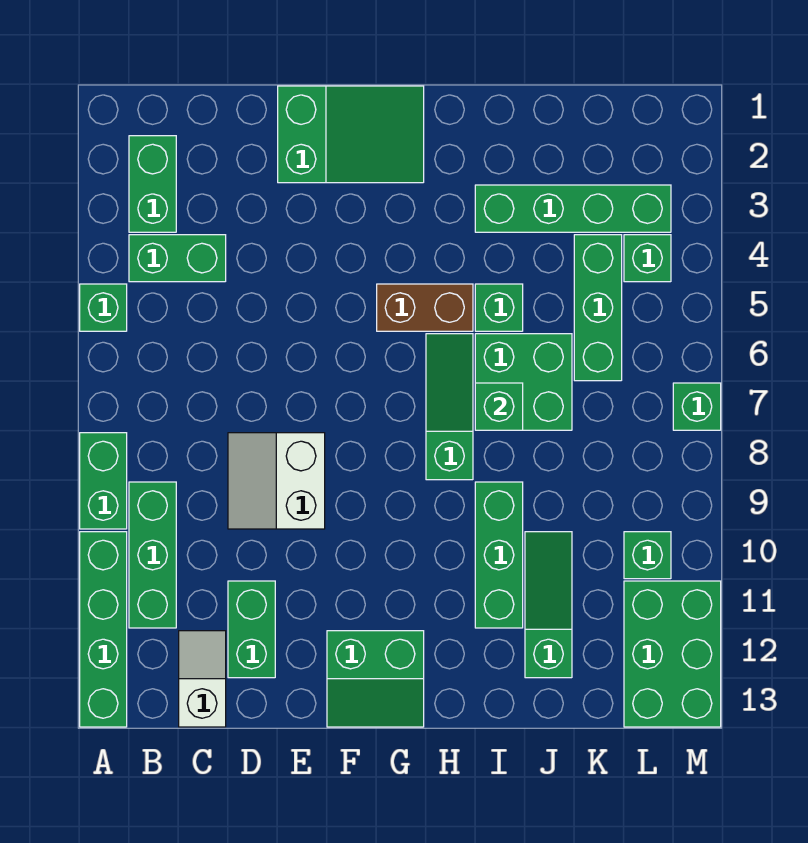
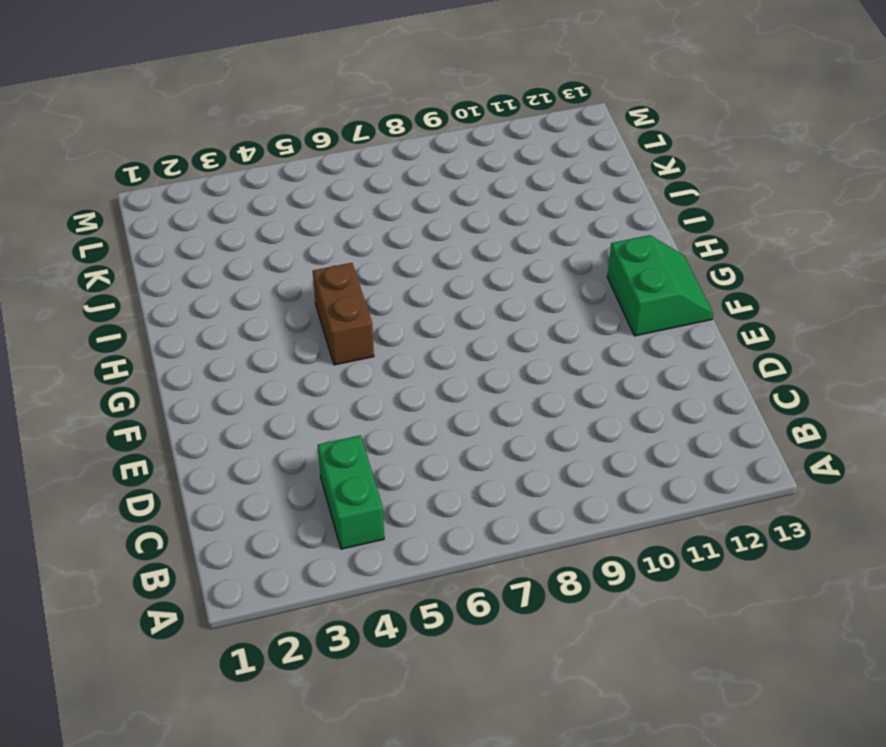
none -> green 1x1 brick [80,284,127,331]
none -> green 1x2 brick [80,433,127,529]
none -> green 1x4 brick [80,532,127,727]

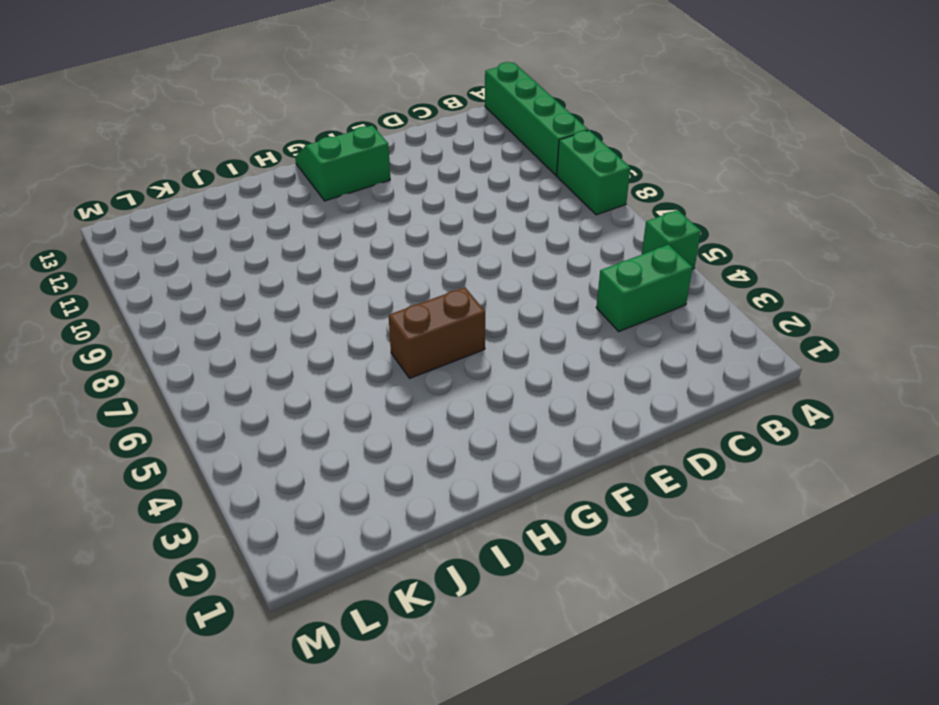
none -> green 1x2 brick [129,136,176,232]
none -> green 1x3 brick [129,482,176,628]
none -> white 1x2 slope [179,631,226,727]

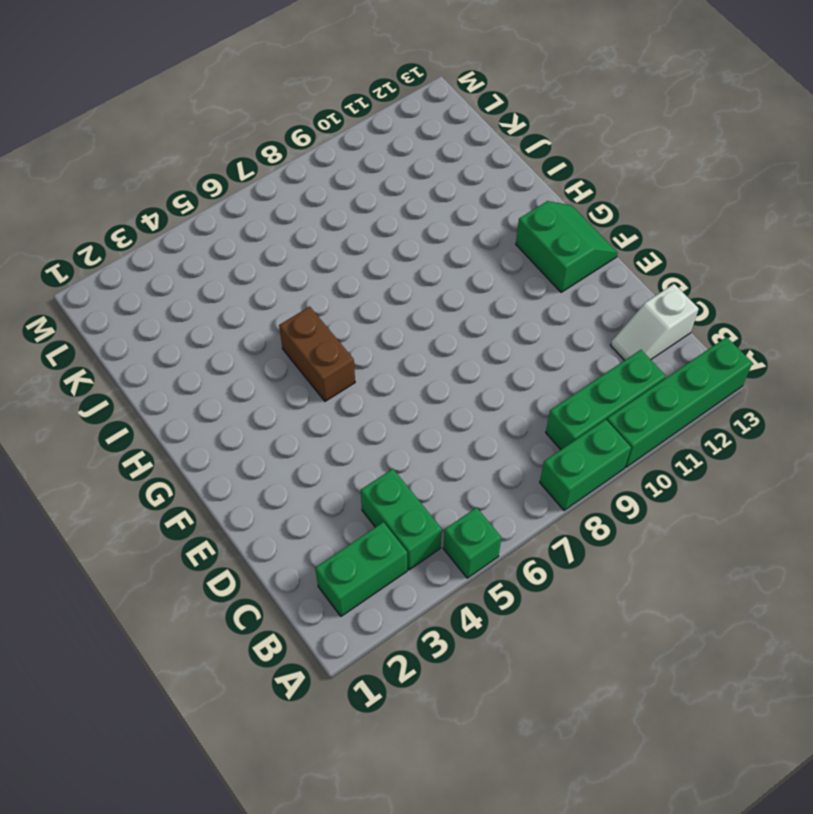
none -> white 2x2 slope [228,433,325,529]
none -> green 1x2 brick [228,581,275,678]
none -> green 2x3 slope [278,86,424,183]

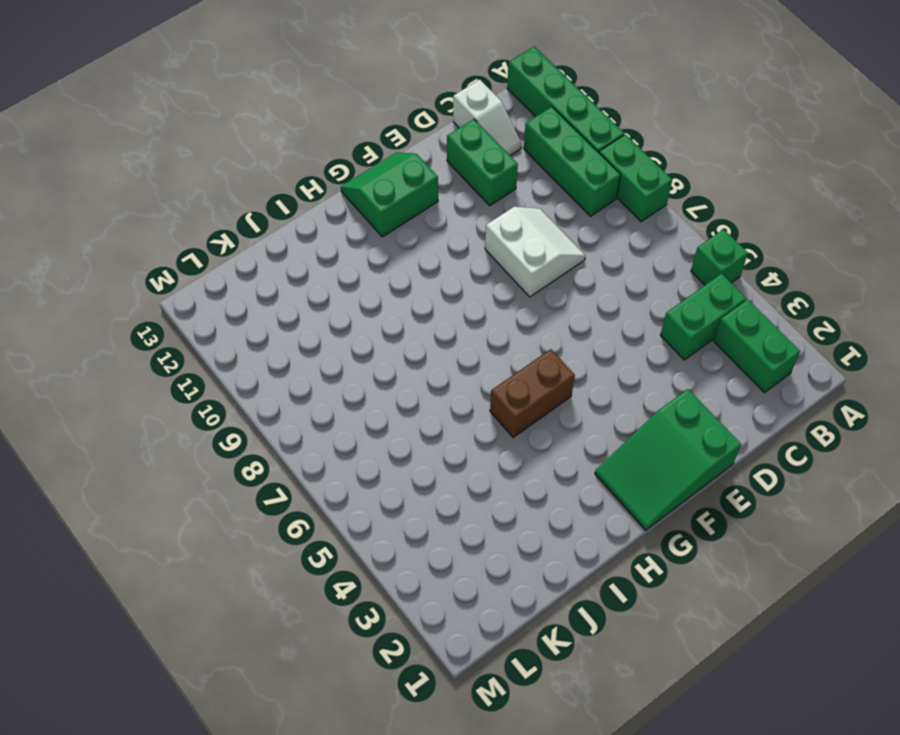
none -> green 1x3 slope [426,334,473,480]
none -> green 1x4 brick [475,185,671,232]
none -> green 1x1 brick [475,284,523,331]

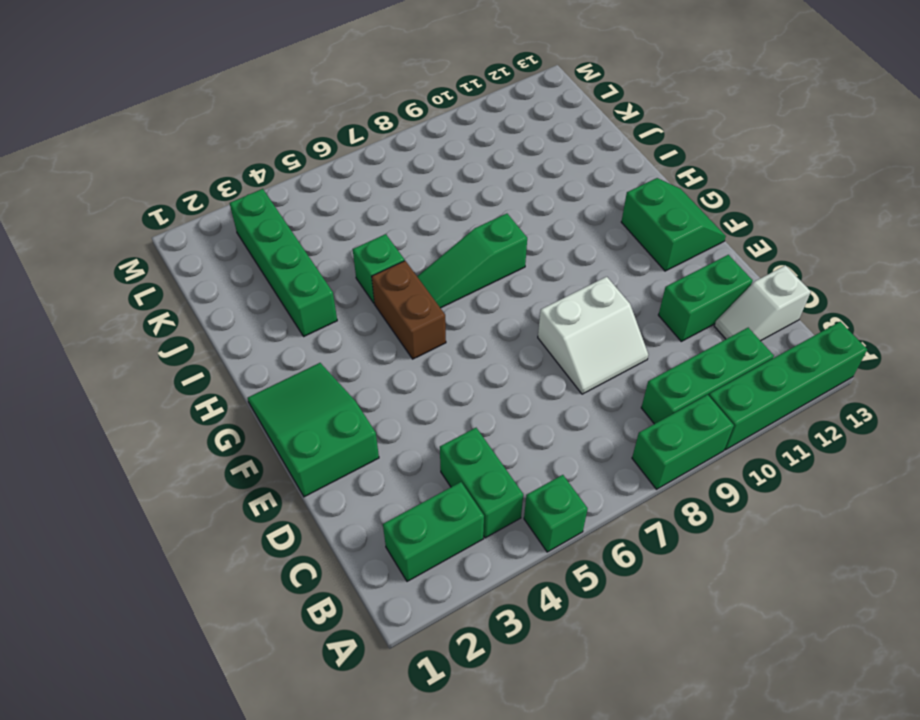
none -> green 2x2 brick [475,334,572,430]
none -> green 1x3 brick [475,482,523,628]
none -> green 1x3 slope [525,532,572,678]

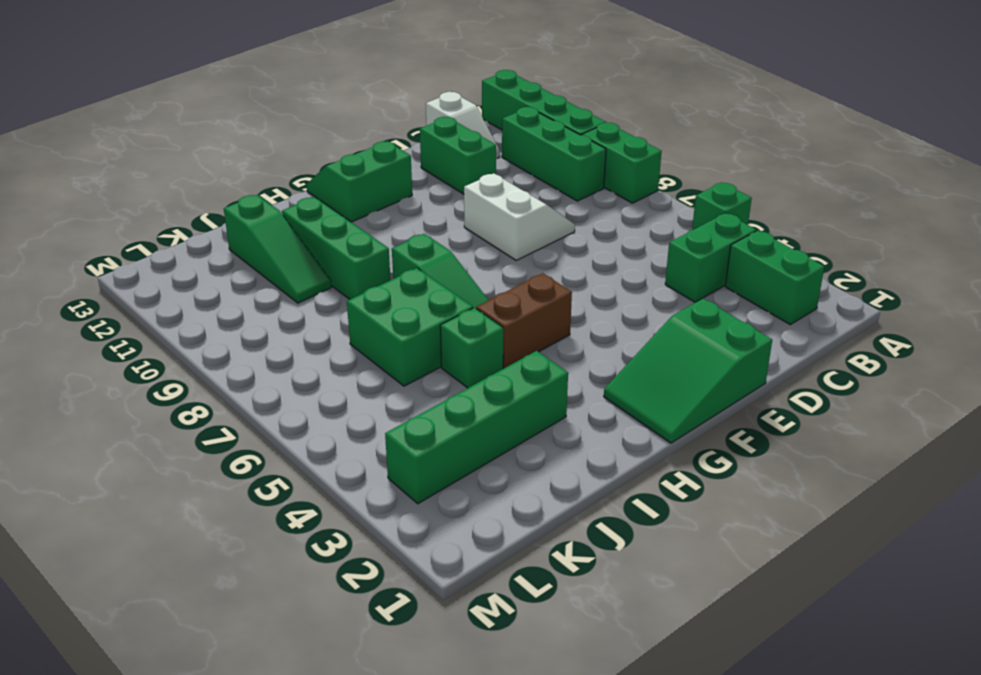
none -> green 1x3 brick [574,235,622,381]
none -> green 1x1 brick [624,235,671,282]
none -> green 1x1 brick [624,532,671,579]

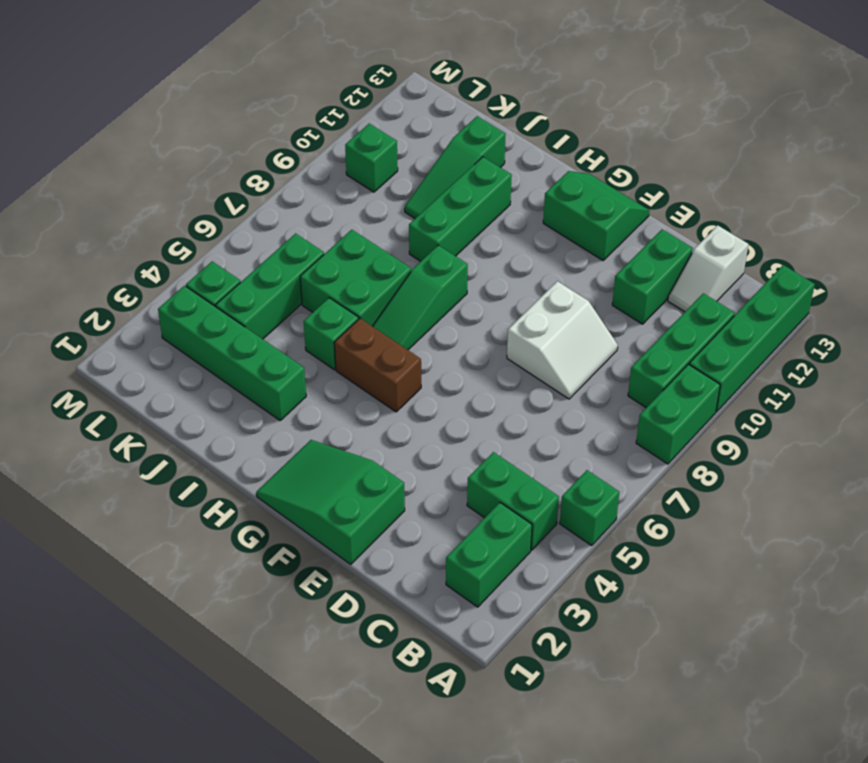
none -> green 2x3 brick [624,581,721,727]
none -> green 1x1 brick [673,383,721,430]
none -> green 1x1 brick [475,383,523,430]

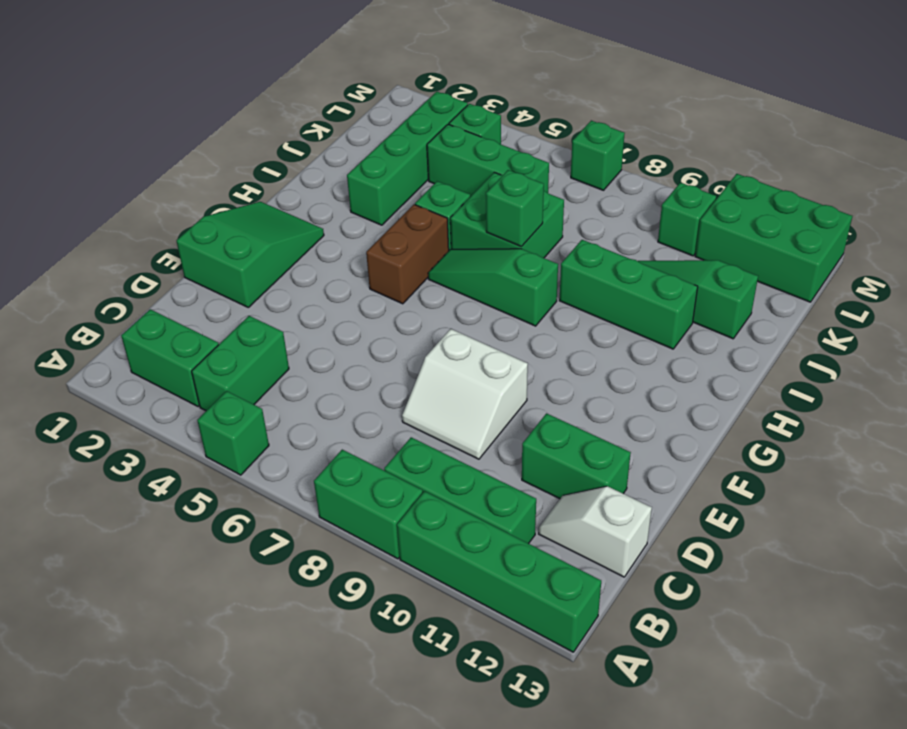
none -> green 2x2 slope [327,631,424,727]

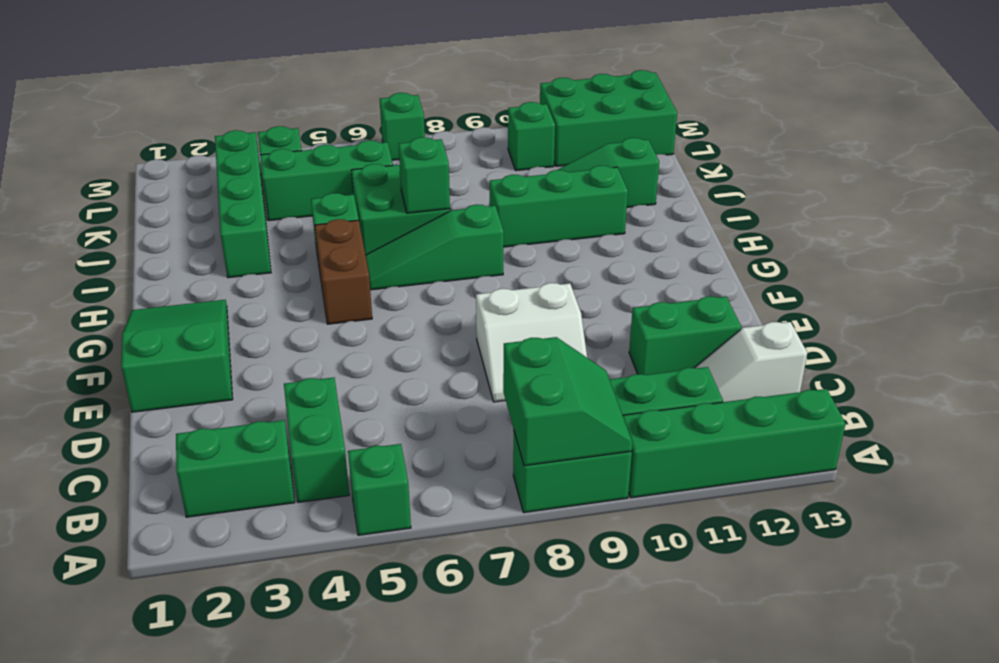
green 2x2 slope [503,337,633,466] -> green 2x2 slope moved to [327,631,424,727]

